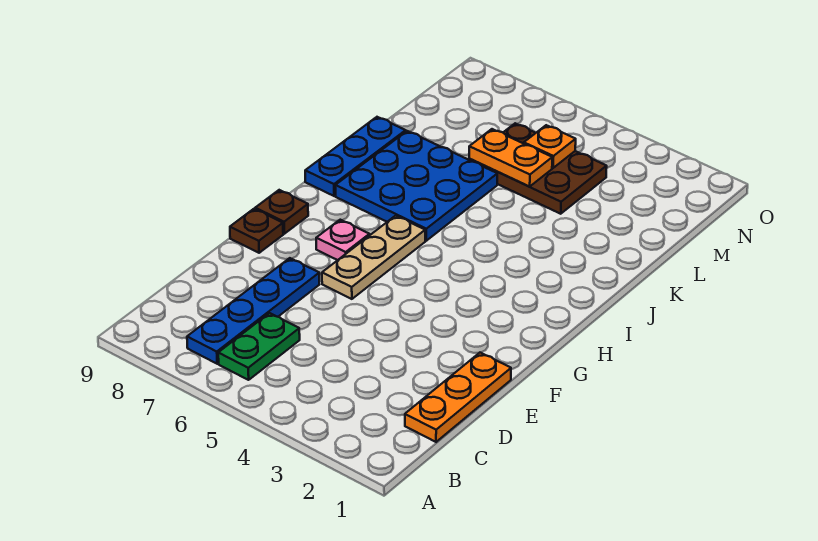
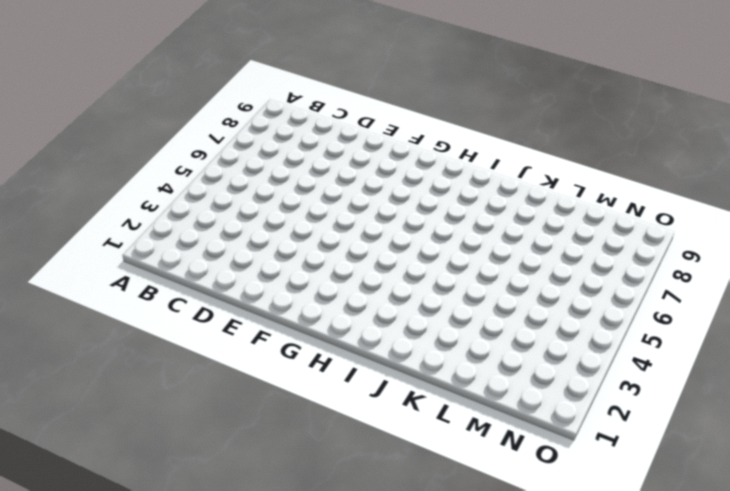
none -> green 1x2 plate [218,313,300,380]
none -> blue 1x4 plate [187,258,319,364]
none -> orange 1x3 plate [405,353,511,442]

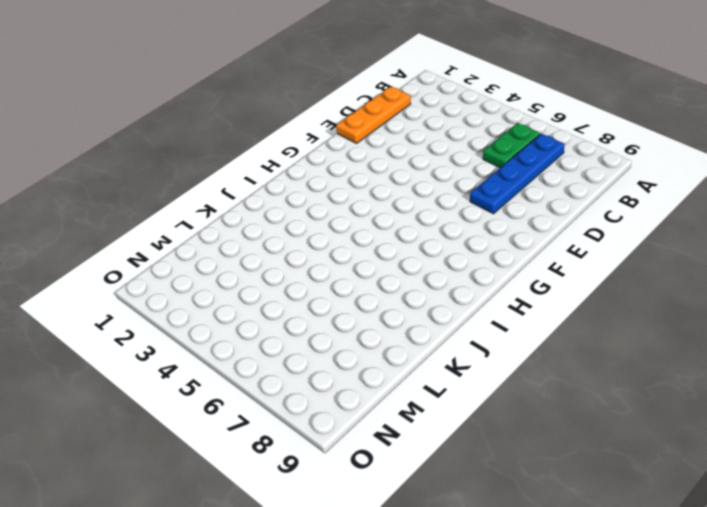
none -> tan 1x3 plate [322,216,425,299]
none -> brown 1x1 plate [230,209,283,253]
none -> pink 1x1 plate [316,220,369,260]

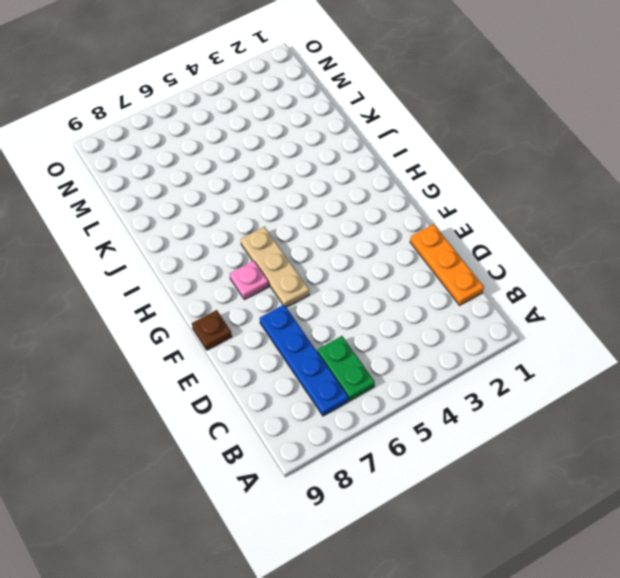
none -> brown 1x1 plate [255,190,308,234]
none -> blue 3x3 plate [335,131,497,241]
none -> blue 1x3 plate [305,117,406,196]

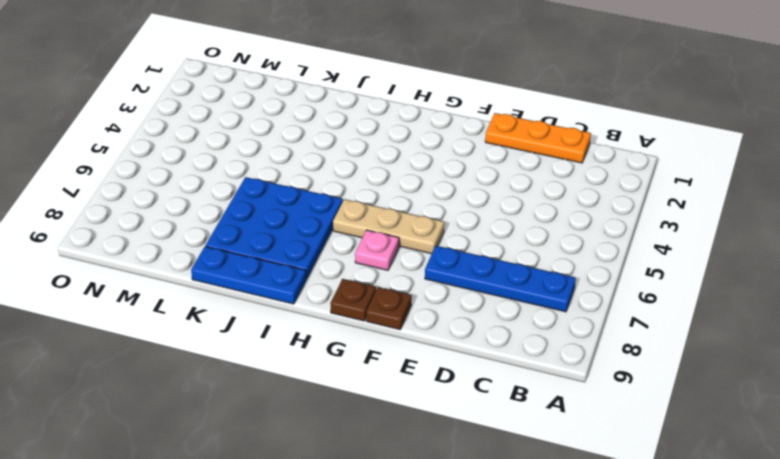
none -> green 1x2 plate [218,313,300,380]
none -> brown 2x3 plate [469,123,607,214]
none -> orange 1x2 plate [469,129,552,186]

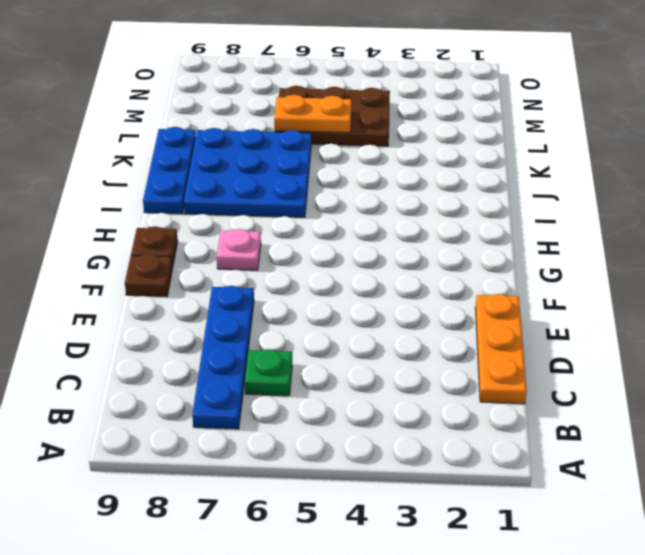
green 1x1 plate [245,349,292,396] -> green 1x2 plate [218,313,300,380]
none -> tan 1x3 plate [322,216,425,299]
none -> orange 1x1 plate [524,125,576,168]

